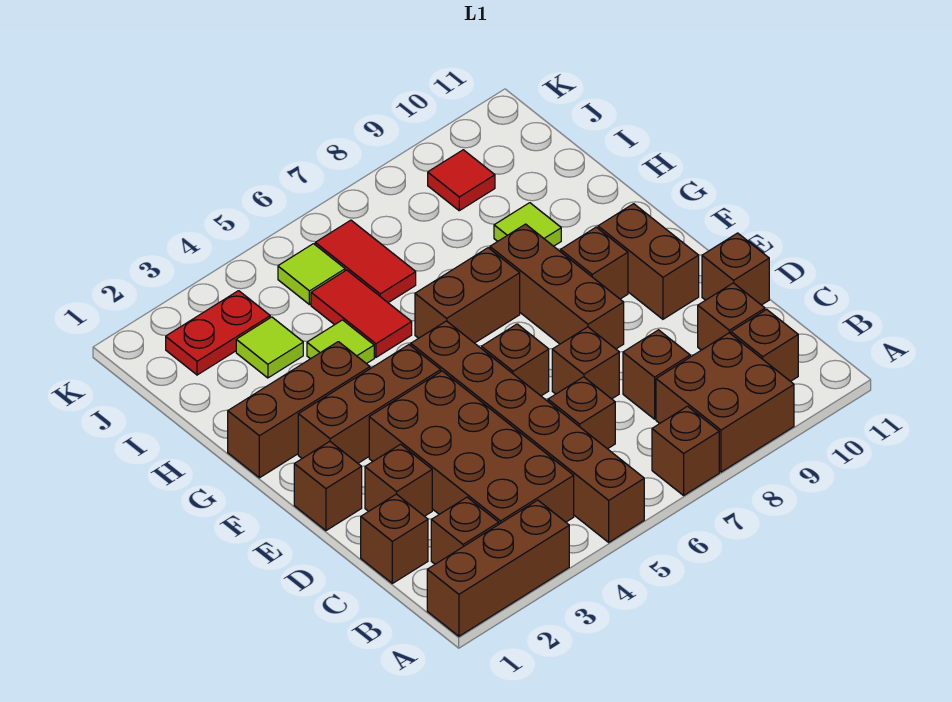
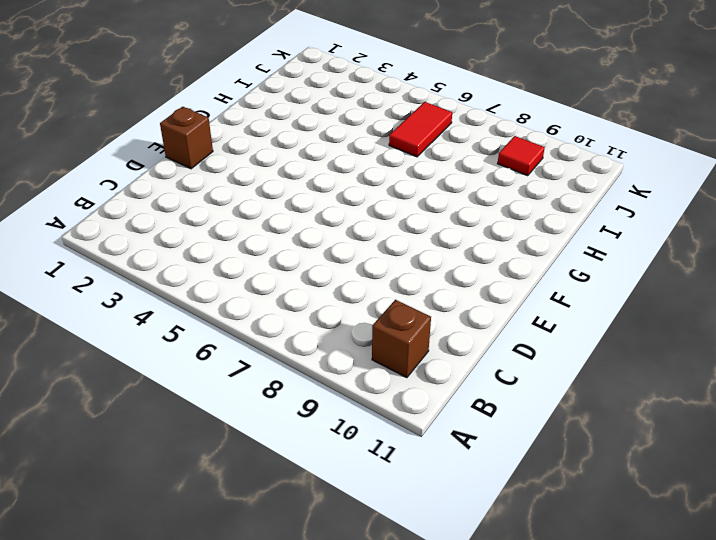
none -> brown 1x3 brick [427,500,569,636]
none -> brown 1x6 brick [411,321,644,542]
none -> brown 1x1 brick [652,406,719,495]
none -> brown 2x2 brick [656,333,794,472]

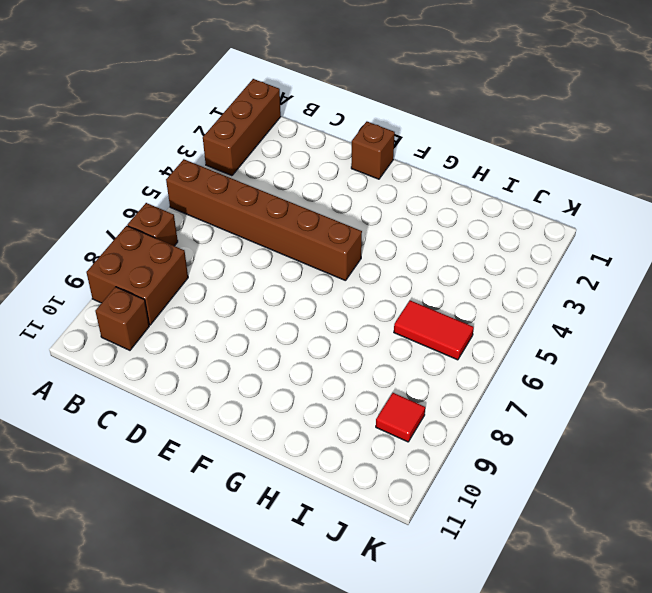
none -> brown 1x1 brick [431,497,499,564]
none -> brown 2x4 brick [369,371,574,524]
none -> brown 1x1 brick [361,494,428,583]
none -> brown 1x1 brick [548,377,615,449]

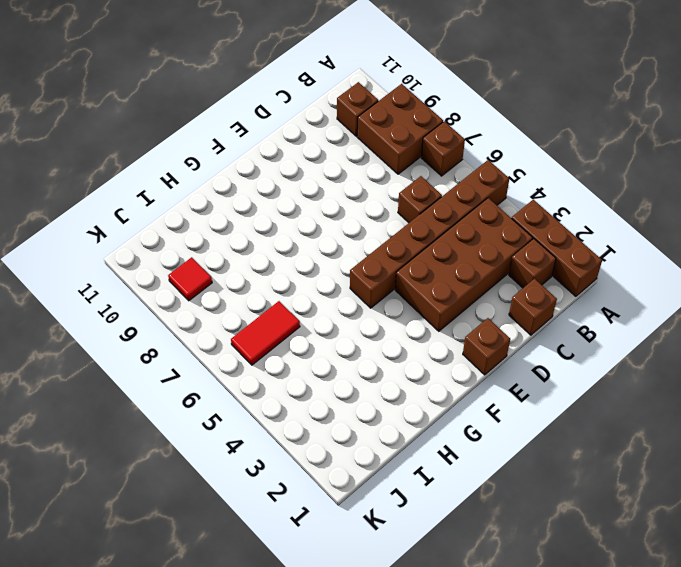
none -> brown 1x1 brick [623,330,690,419]
none -> brown 1x1 brick [698,283,765,350]
none -> brown 1x1 brick [365,444,432,516]
none -> brown 1x1 brick [552,327,619,399]

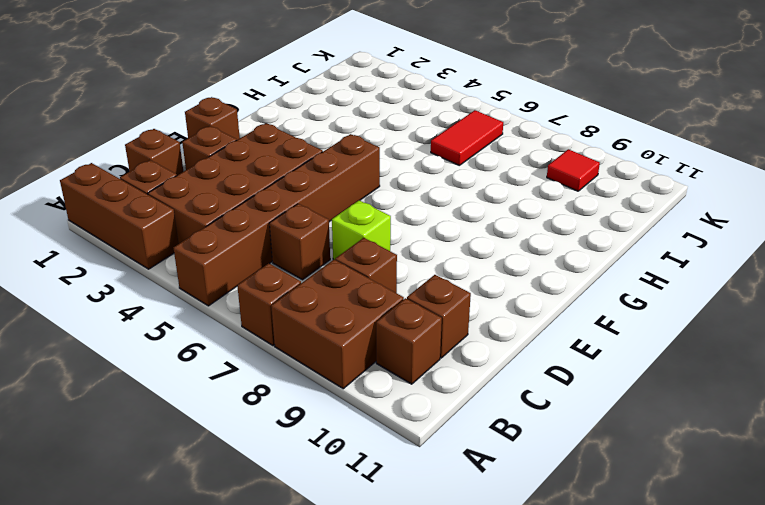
lime 1x1 brick [332,200,391,260] -> brown 1x1 brick [552,327,619,399]
none -> brown 1x1 brick [702,233,769,305]
none -> brown 1x1 brick [482,324,549,396]
none -> brown 1x3 brick [490,224,624,349]
none -> brown 1x2 brick [598,204,699,319]

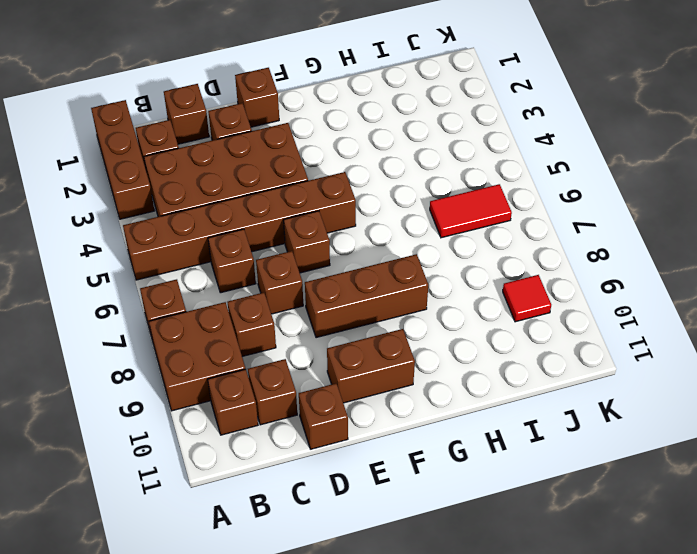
none -> brown 1x3 brick [298,345,441,463]
none -> brown 1x1 brick [561,227,628,299]
none -> brown 1x3 brick [228,342,370,478]
none -> brown 1x2 brick [415,248,520,343]

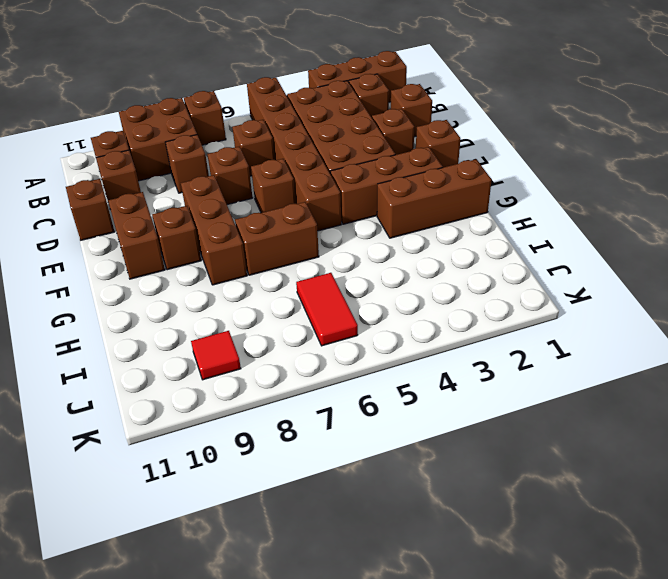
none -> lime 1x1 tile [307,320,374,364]
none -> red 1x2 tile [311,270,412,357]
none -> lime 1x1 tile [494,203,561,246]
none -> lime 1x1 tile [236,317,303,378]

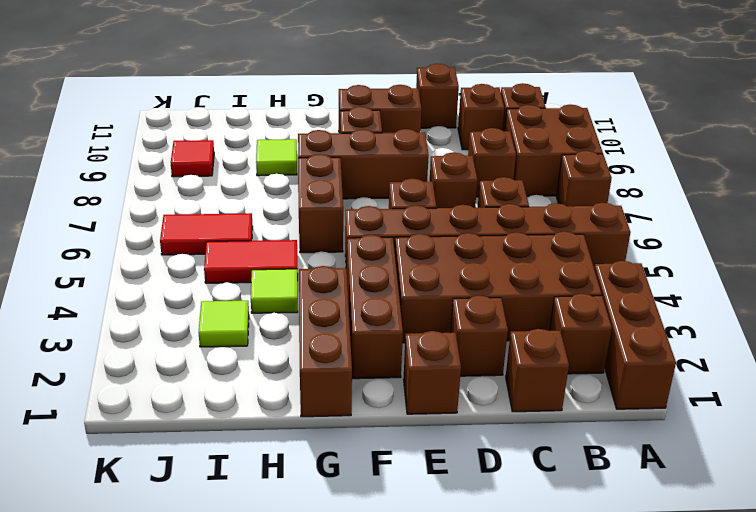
none -> red 1x2 plate [166,291,270,375]
none -> lime 1x1 tile [278,244,345,305]

